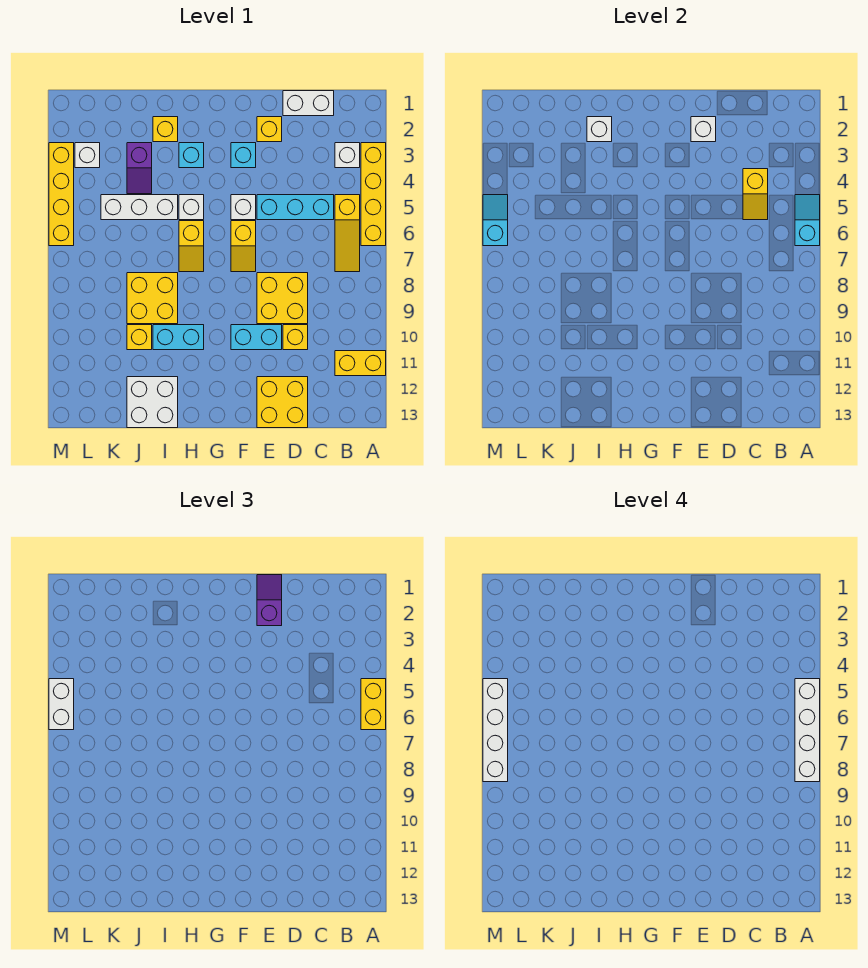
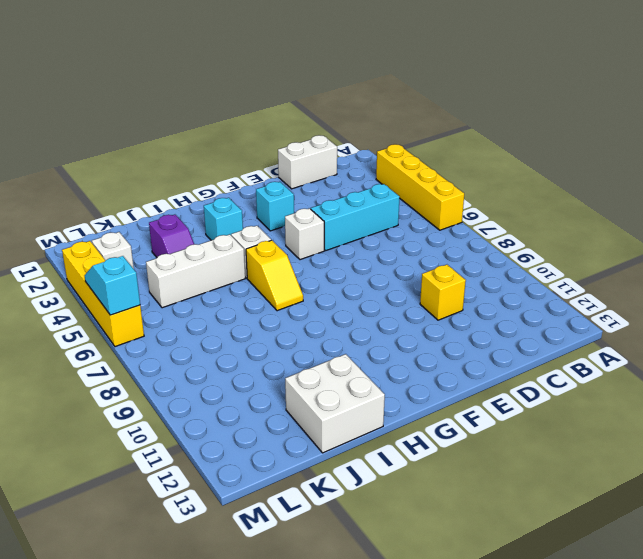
none -> yellow 1x2 brick [335,351,386,376]
none -> white 1x1 brick [335,143,360,168]
none -> yellow 1x3 slope [335,195,360,272]
none -> yellow 2x2 brick [257,273,308,324]

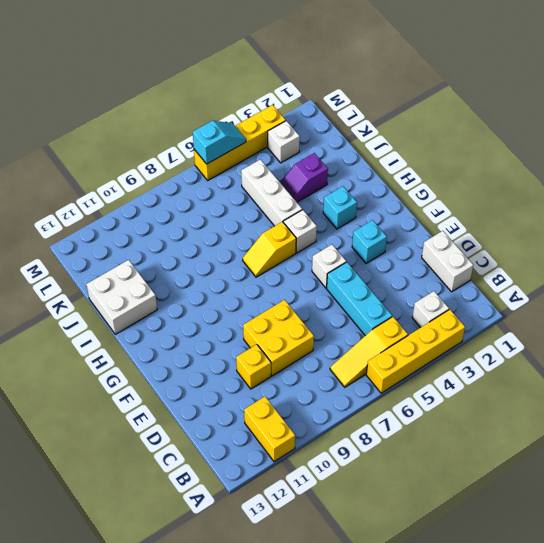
none -> yellow 2x2 brick [257,377,308,428]
none -> yellow 1x1 brick [257,117,282,142]
none -> cyan 1x2 brick [231,325,282,350]
none -> yellow 1x2 slope [231,221,256,272]

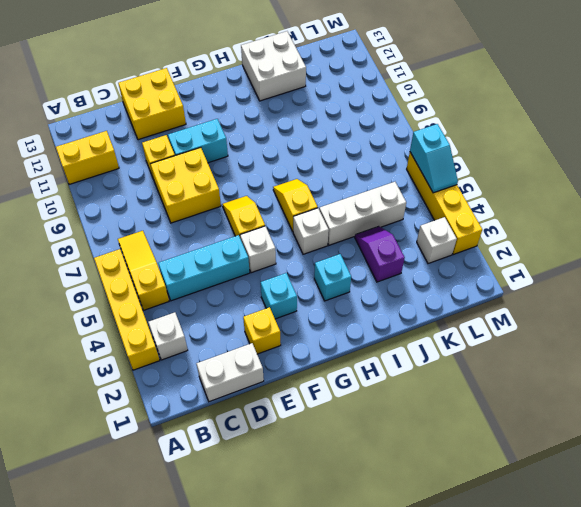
none -> cyan 1x2 brick [153,325,204,350]
none -> yellow 1x1 brick [153,117,178,142]
none -> yellow 2x2 brick [127,273,178,324]
none -> yellow 1x1 brick [127,325,152,350]

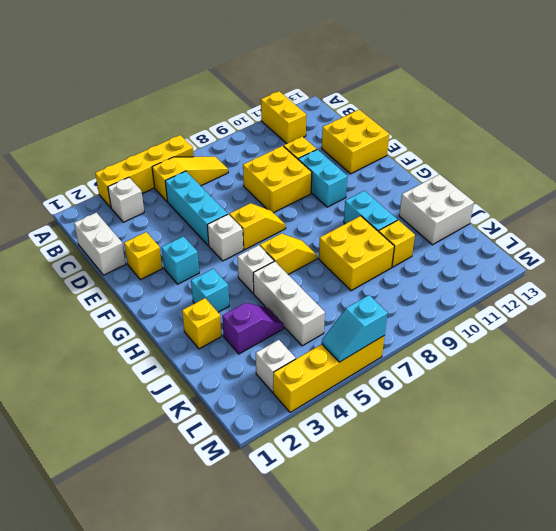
none -> cyan 1x2 slope [795,195,820,246]
none -> yellow 1x2 slope [743,169,768,220]
none -> white 1x1 brick [691,117,716,142]
none -> white 1x1 brick [587,117,612,142]

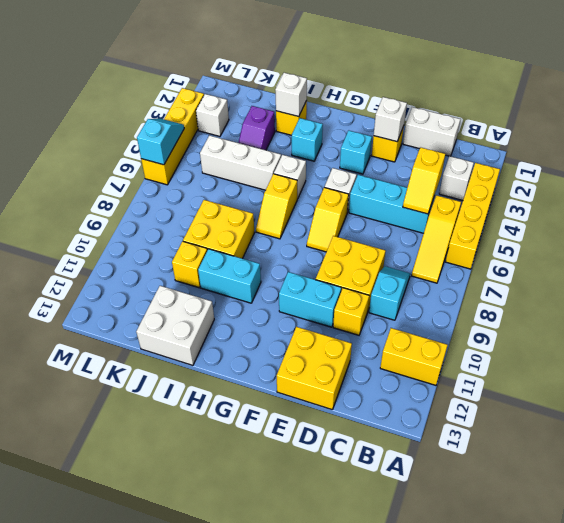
cyan 1x2 slope [369,266,410,320] -> cyan 1x2 slope moved to [795,195,820,246]
none -> yellow 1x2 brick [361,679,386,730]
none -> purple 1x2 slope [257,575,282,626]
none -> white 1x2 brick [49,679,74,730]
none -> white 1x4 brick [795,679,820,782]

